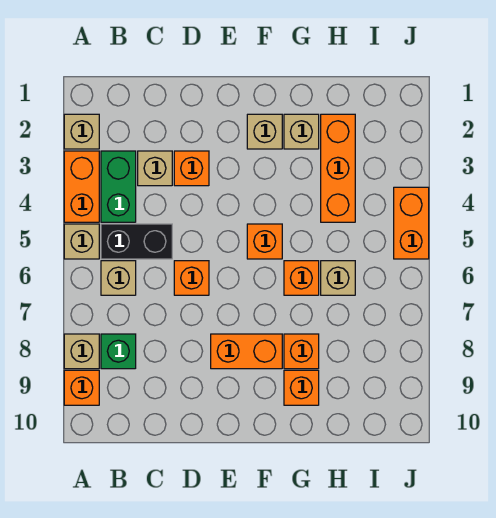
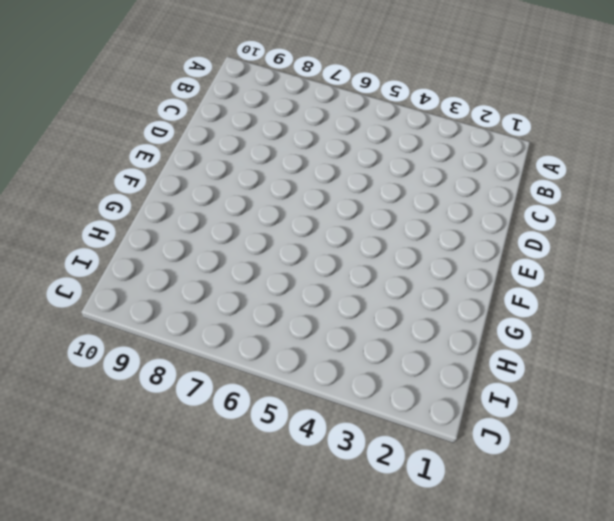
none -> tan 1x1 brick [64,114,99,149]
none -> orange 1x2 brick [64,151,99,222]
none -> tan 1x1 brick [64,224,99,259]

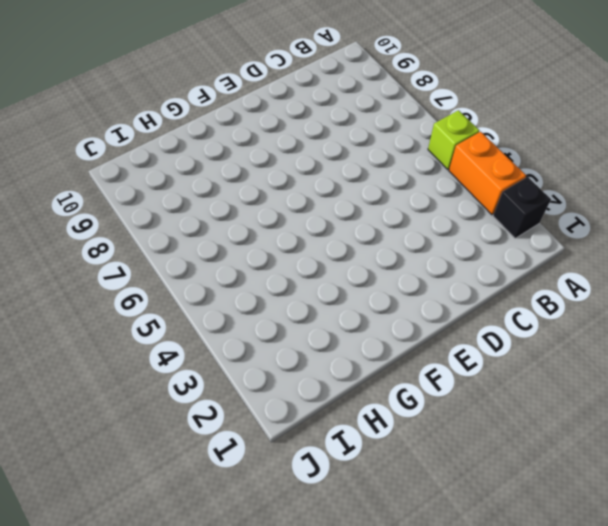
black 1x1 brick [493,177,551,238] -> tan 1x1 brick [64,114,99,149]
lime 1x1 brick [428,110,479,170] -> tan 1x1 brick [64,224,99,259]
none -> tan 1x1 brick [64,334,99,369]
none -> orange 1x1 brick [64,370,99,405]
none -> green 1x2 brick [101,151,136,222]

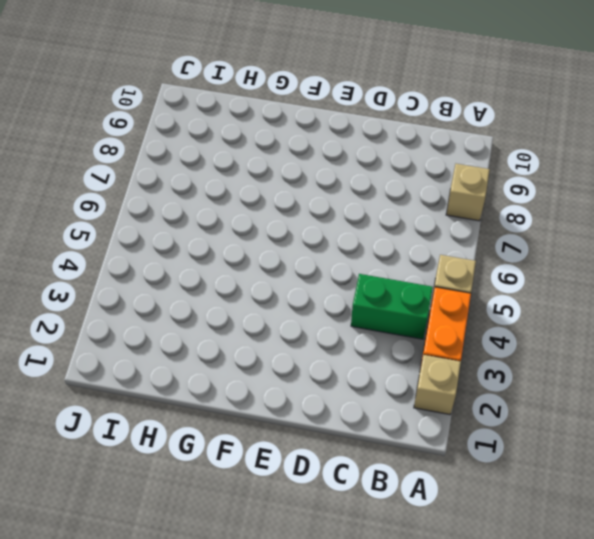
green 1x2 brick [351,274,433,339] -> green 1x2 brick turned to [101,151,136,222]
none -> orange 1x1 brick [64,370,99,405]
none -> black 1x2 brick [101,224,172,259]
none -> tan 1x1 brick [101,261,136,295]

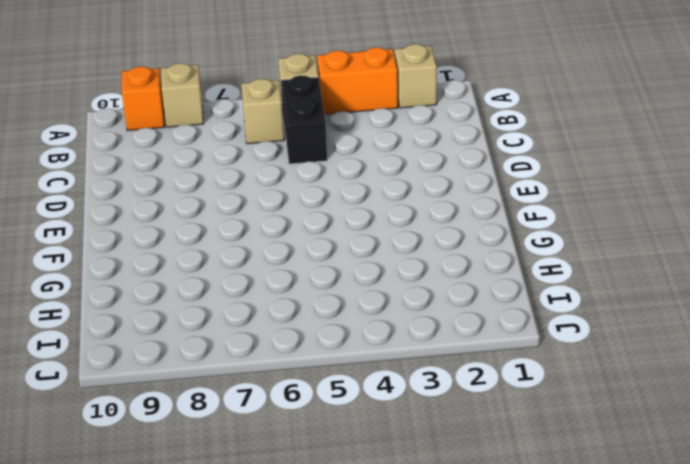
none -> green 1x2 brick [101,151,136,222]
none -> green 1x1 brick [101,334,136,369]
none -> tan 1x1 brick [138,151,172,186]

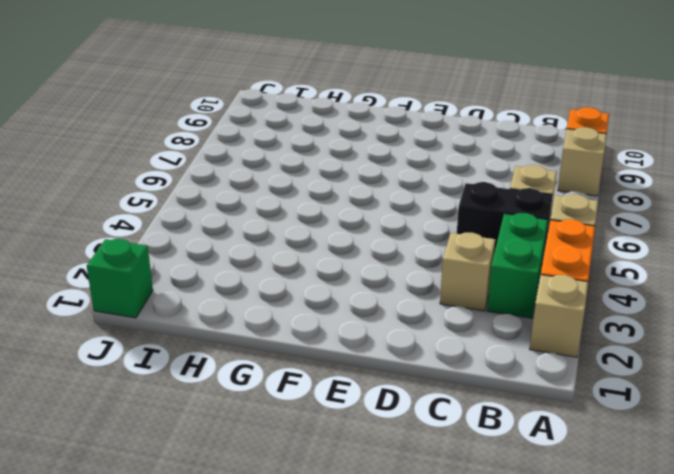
green 1x1 brick [87,239,153,318] -> green 1x1 brick moved to [101,334,136,369]
none -> orange 1x1 brick [174,151,209,186]
none -> orange 1x1 brick [174,261,209,295]
none -> orange 1x2 brick [211,334,282,369]

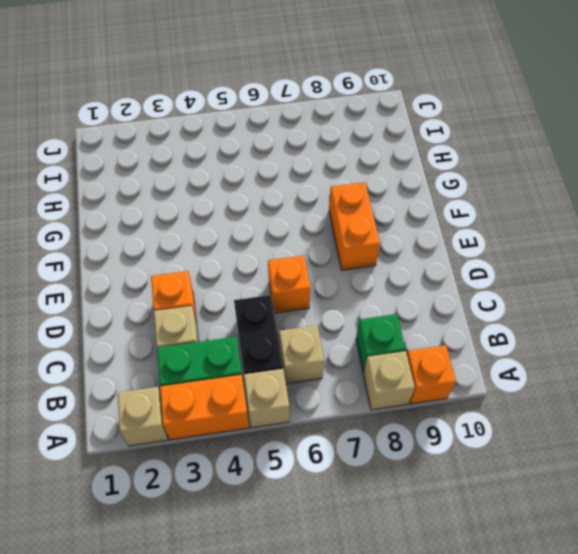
none -> tan 1x1 brick [247,114,282,149]
none -> orange 1x1 brick [247,224,282,259]
none -> tan 1x1 brick [284,114,319,149]

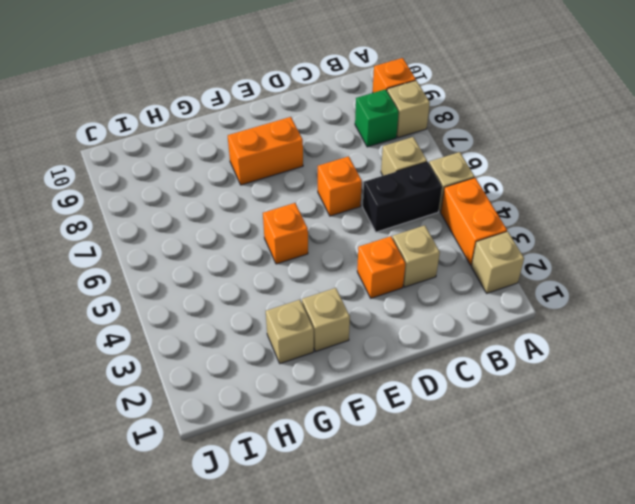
none -> green 1x2 brick [101,151,136,222]
none -> orange 1x1 brick [284,261,319,295]
none -> orange 1x1 brick [284,334,319,369]

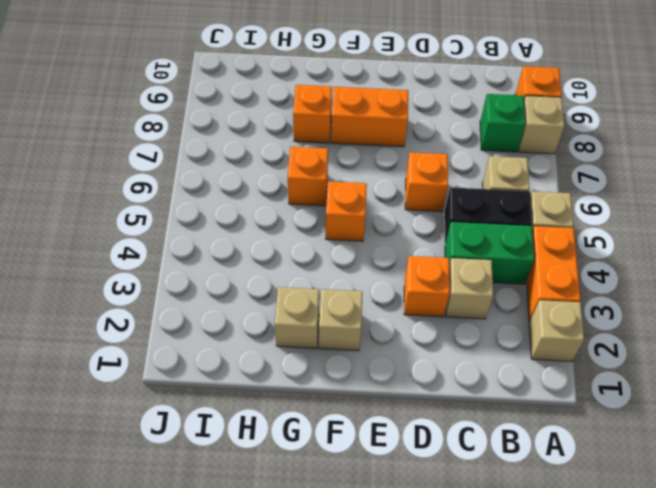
green 1x2 brick [445,222,534,284] -> green 1x2 brick turned to [101,151,136,222]
none -> orange 1x1 brick [284,370,319,405]
none -> orange 1x3 brick [321,114,355,222]
none -> tan 1x1 brick [321,261,355,295]

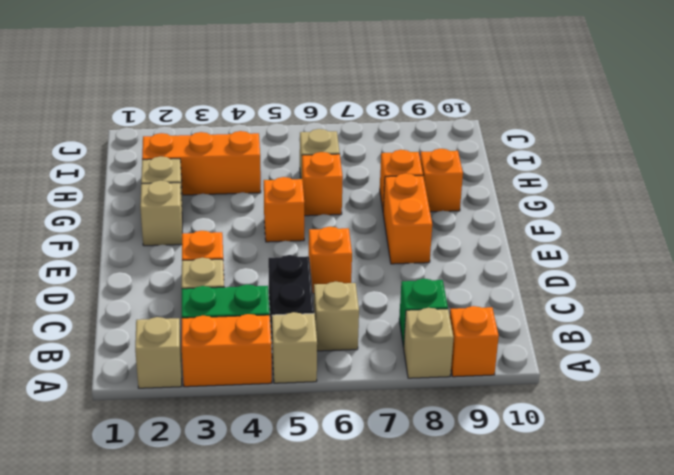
none -> orange 1x2 brick [394,187,429,259]

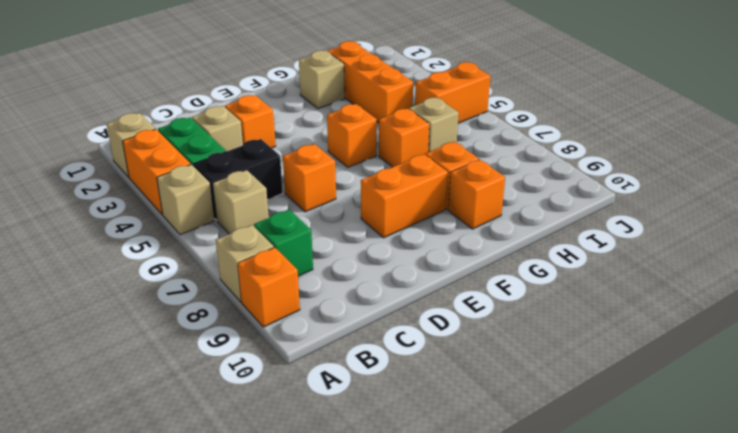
orange 1x2 brick [415,62,490,123] -> orange 1x2 brick turned to [394,187,429,259]
none -> tan 1x1 brick [247,114,282,149]

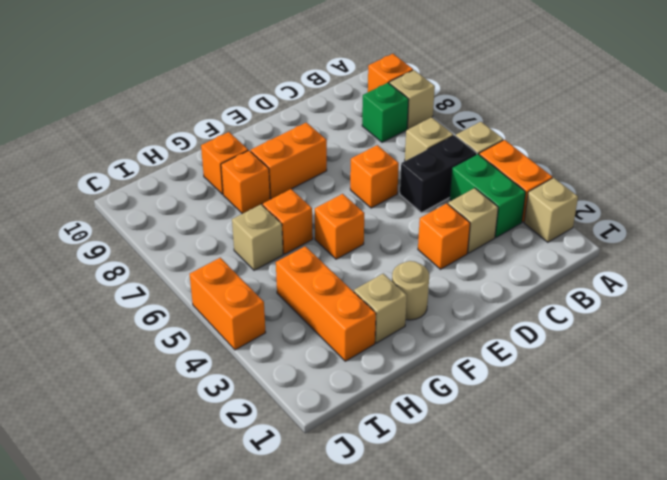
tan 1x1 round brick [392,261,429,320] -> tan 1x1 brick [247,114,282,149]

